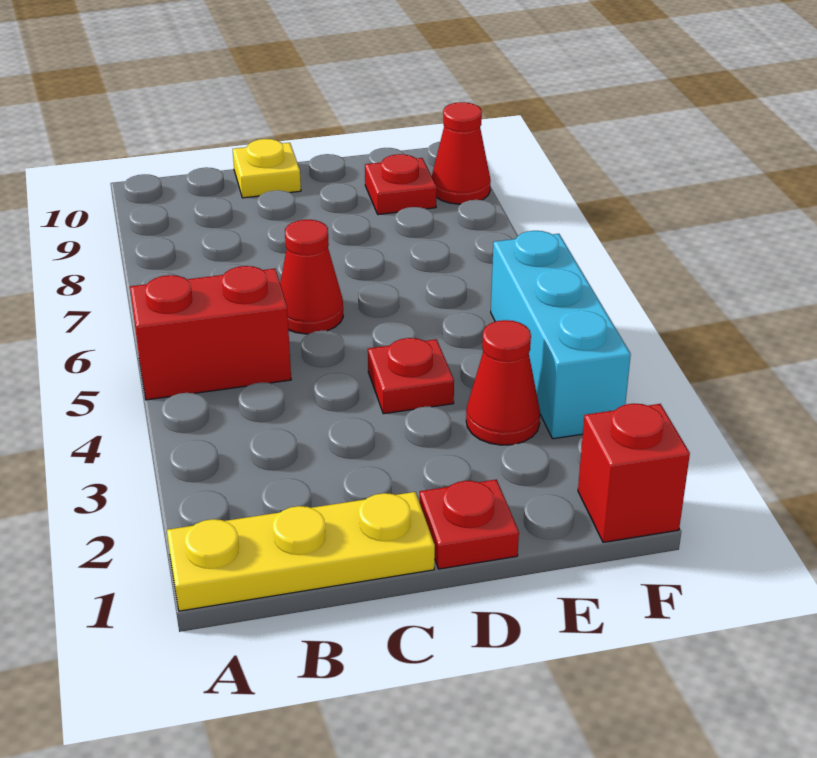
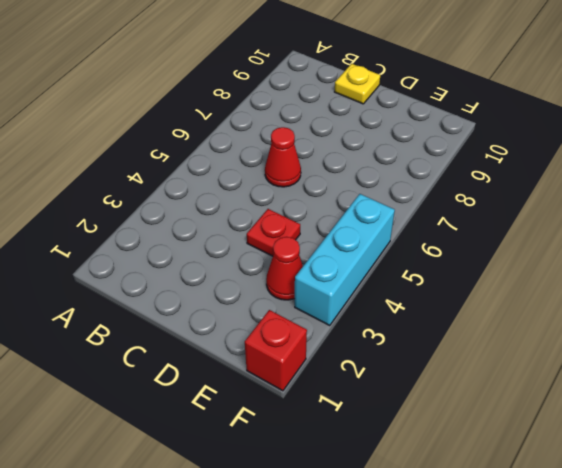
none -> yellow 1x3 plate [167,492,435,611]
none -> red 1x2 brick [130,266,291,400]

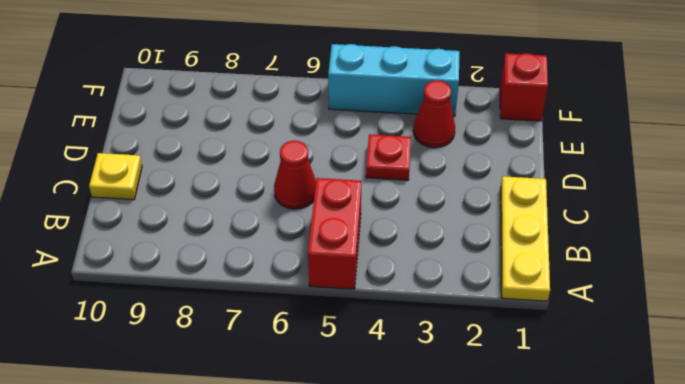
none -> red 1x1 plate [419,480,519,569]
none -> red 1x1 plate [365,154,437,215]

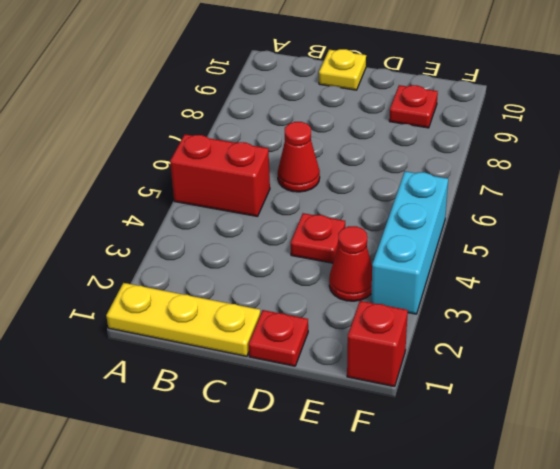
none -> red 1x1 cone [432,102,491,204]

